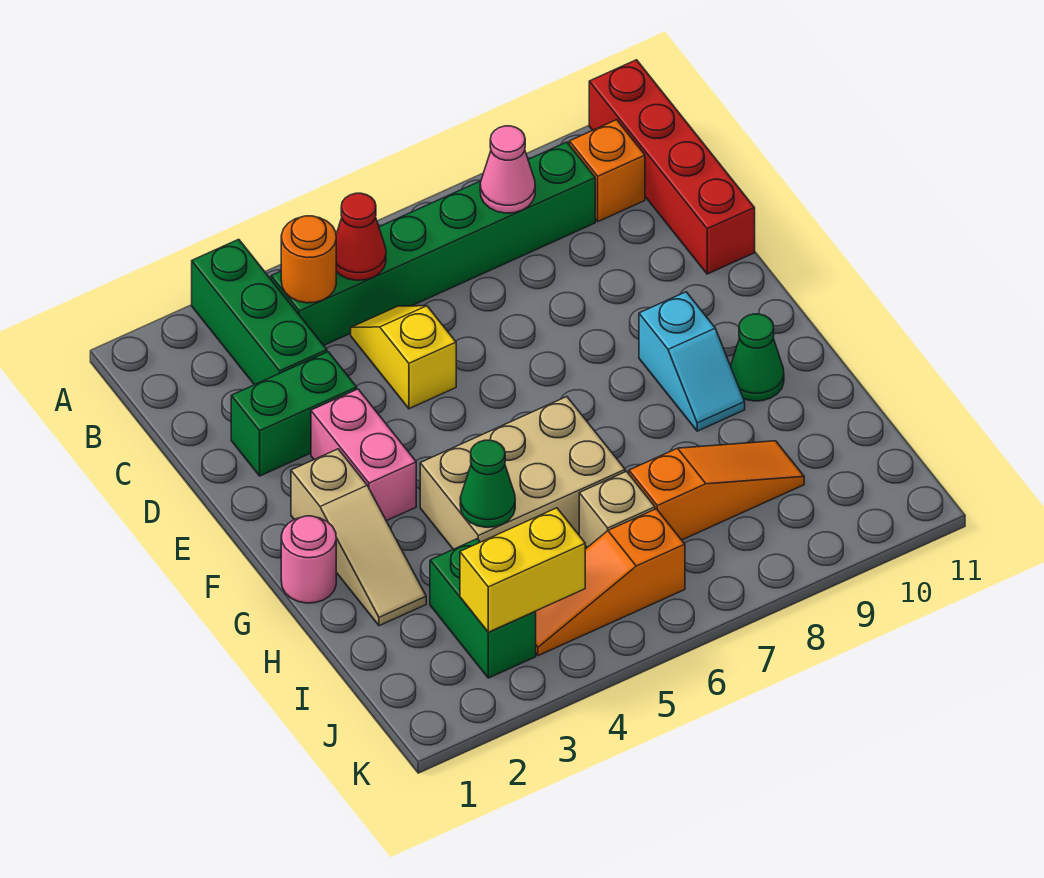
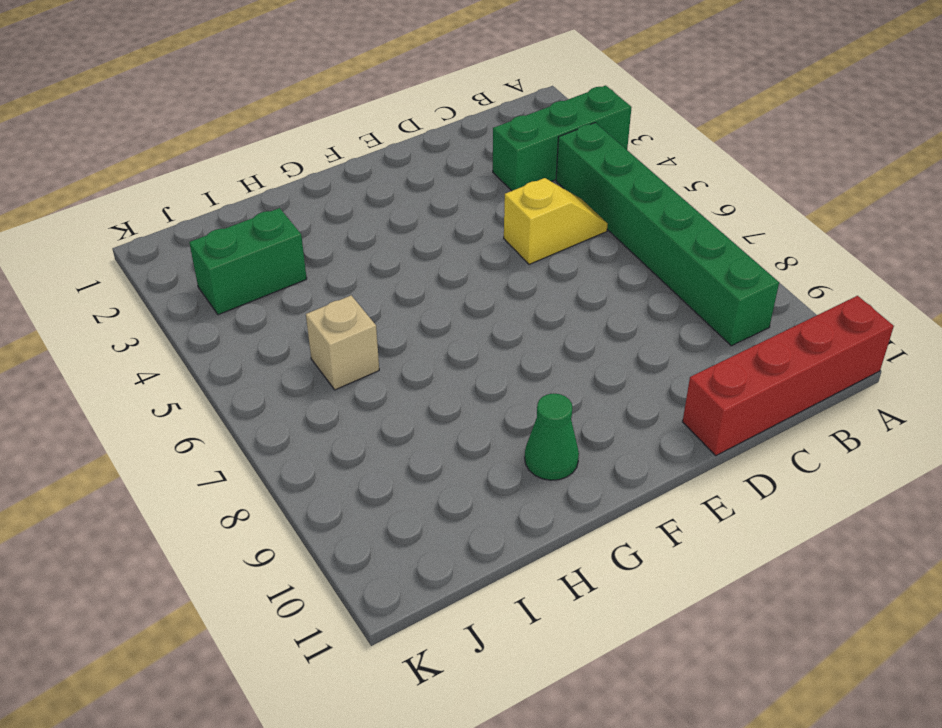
none -> orange 1x1 brick [569,120,645,222]
none -> green 1x2 brick [231,352,357,476]
none -> pink 1x2 brick [311,389,416,521]

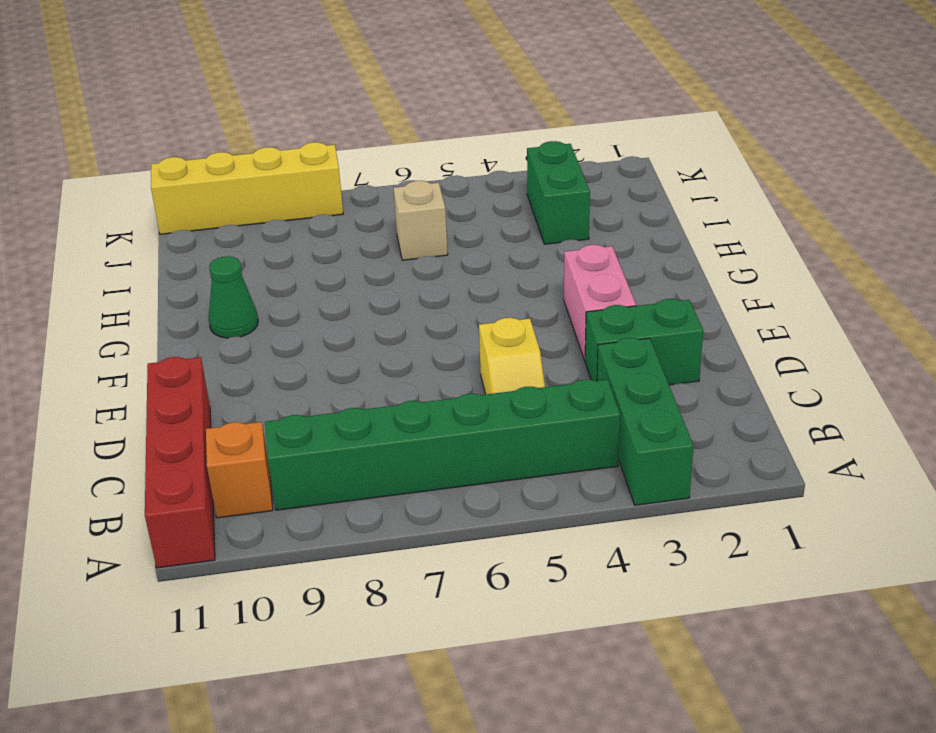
yellow 1x4 brick [151,142,343,234] -> none
none -> tan 1x3 slope [291,449,426,626]
none -> cyan 1x2 slope [639,292,745,431]
none -> pink 1x1 round brick [281,516,336,603]

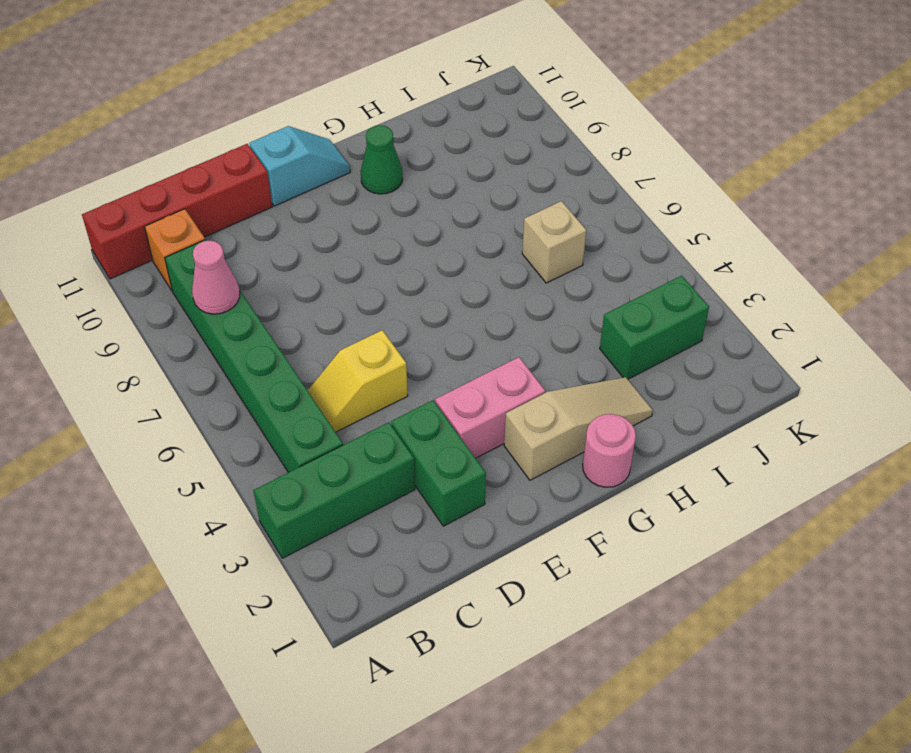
cyan 1x2 slope [249,126,350,206] -> cyan 1x2 slope moved to [639,292,745,431]
none -> tan 2x3 brick [420,397,625,549]
none -> orange 1x3 slope [629,441,804,540]
none -> orange 1x3 slope [535,509,685,656]

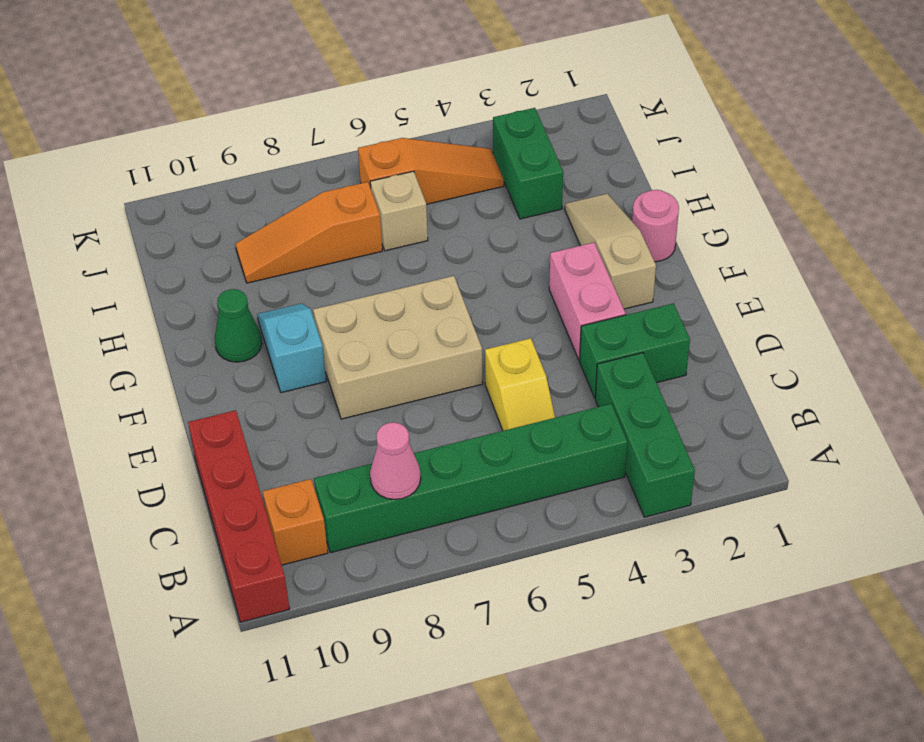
tan 2x3 brick [313,276,483,419] -> tan 2x3 brick moved to [420,397,625,549]
none -> orange 1x1 round brick [281,216,336,303]
none -> red 1x1 cone [336,193,386,280]
none -> green 1x1 cone [460,440,515,527]

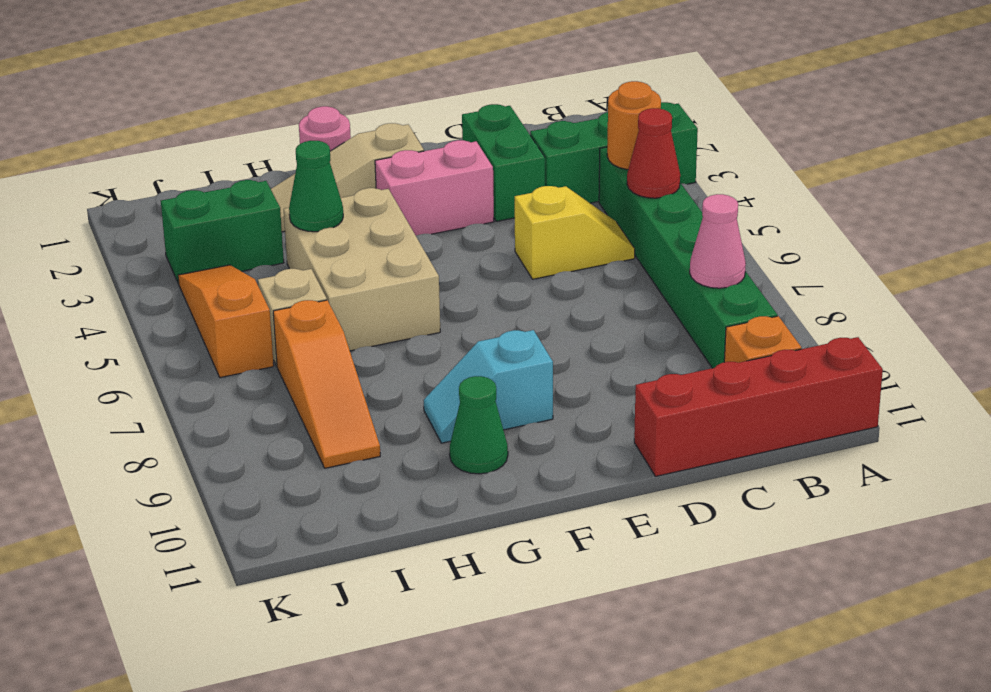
none -> yellow 1x2 brick [460,508,585,632]

